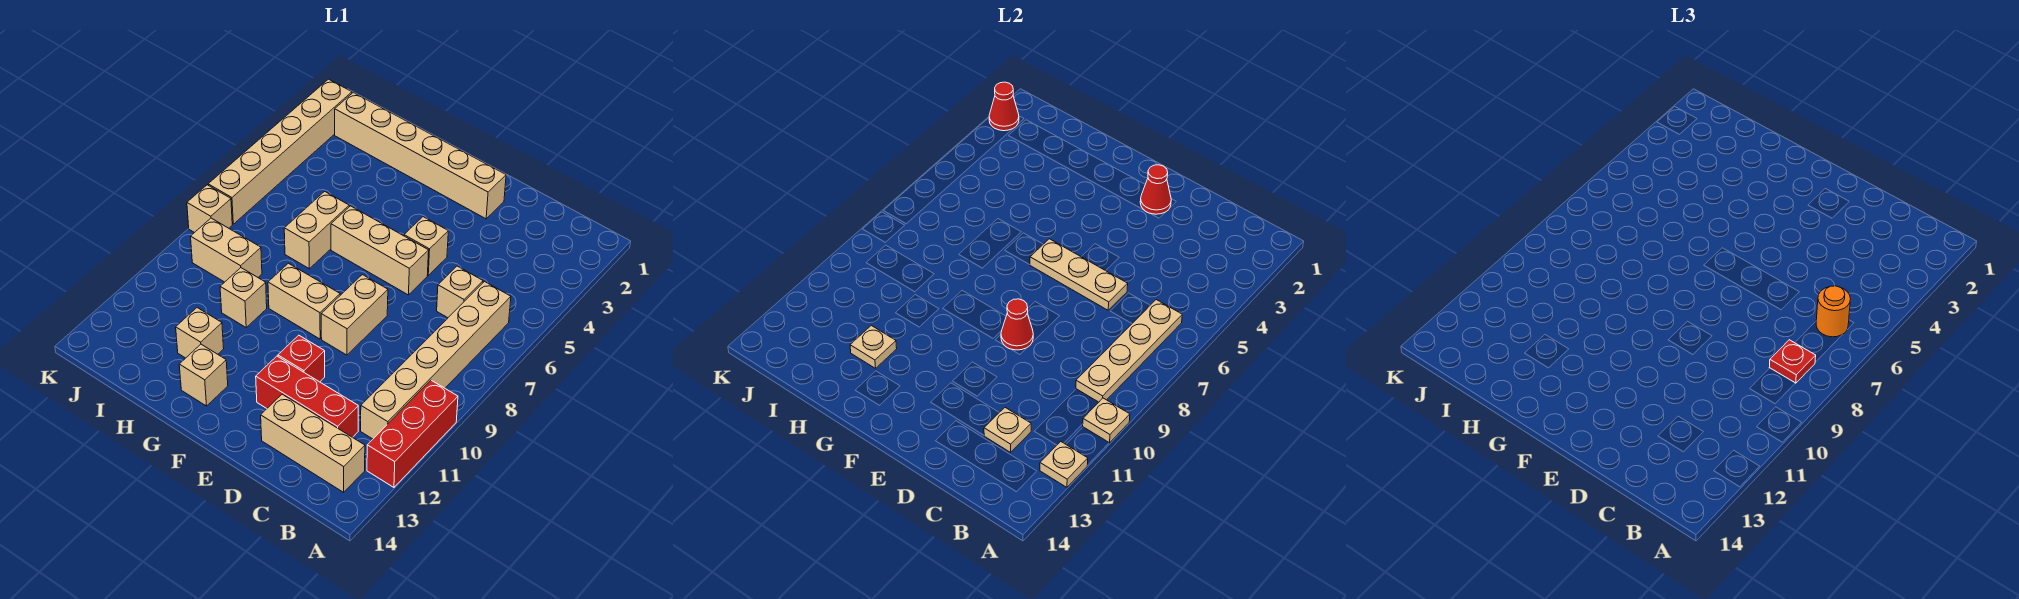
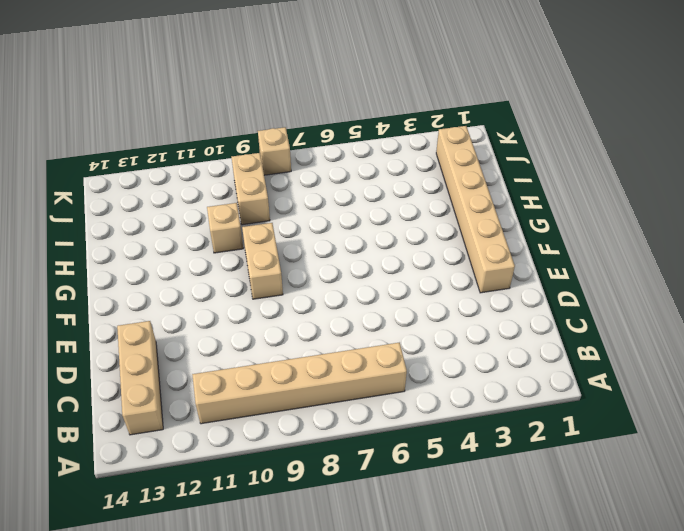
none -> red 1x3 brick [367,380,458,487]
none -> tan 1x1 brick [437,266,483,318]
none -> red 1x3 brick [256,356,358,437]

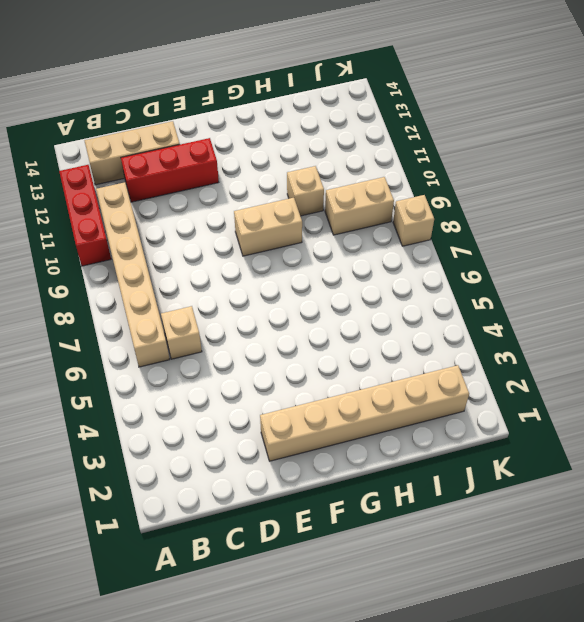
none -> tan 1x1 brick [404,217,448,275]
none -> tan 1x3 brick [331,206,429,295]
none -> tan 1x2 brick [321,275,388,355]

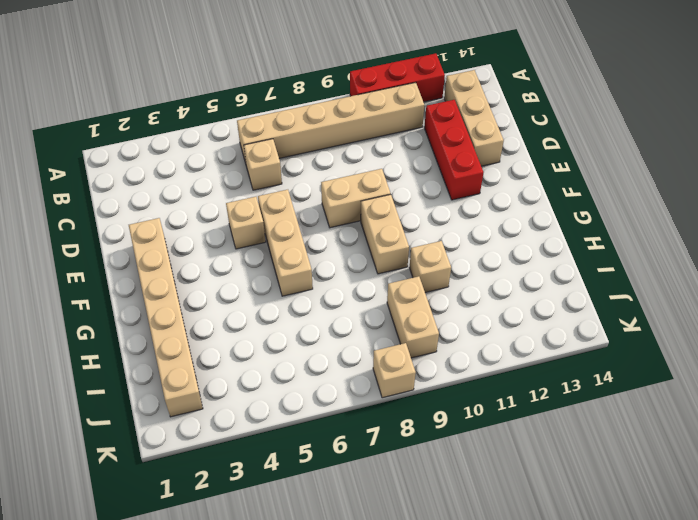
none -> red 1x1 brick [278,335,325,382]
none -> tan 1x1 brick [179,344,228,406]
none -> tan 1x2 brick [284,191,349,269]

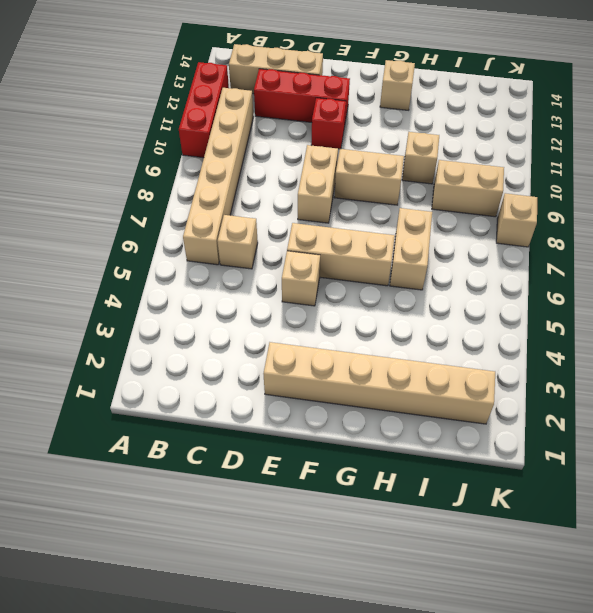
none -> tan 1x1 brick [176,308,224,358]
none -> tan 1x6 brick [208,79,352,224]
none -> tan 1x1 plate [1083,398,1130,443]

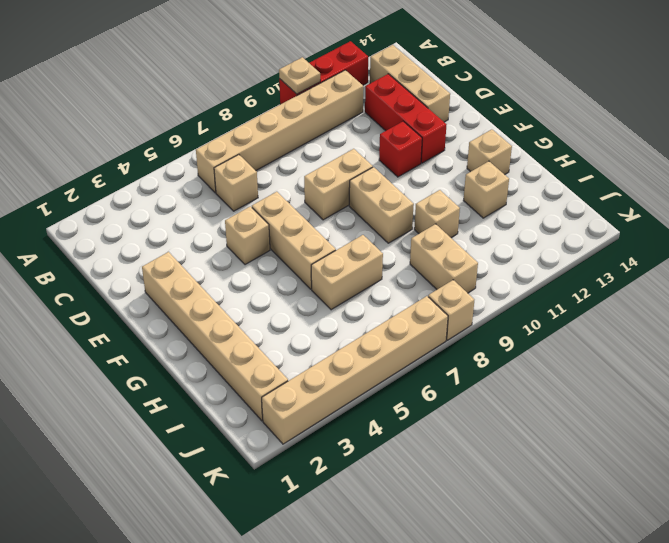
none -> tan 1x1 plate [1040,442,1088,487]
none -> tan 1x4 plate [1076,300,1182,402]
none -> tan 1x1 plate [984,408,1031,452]

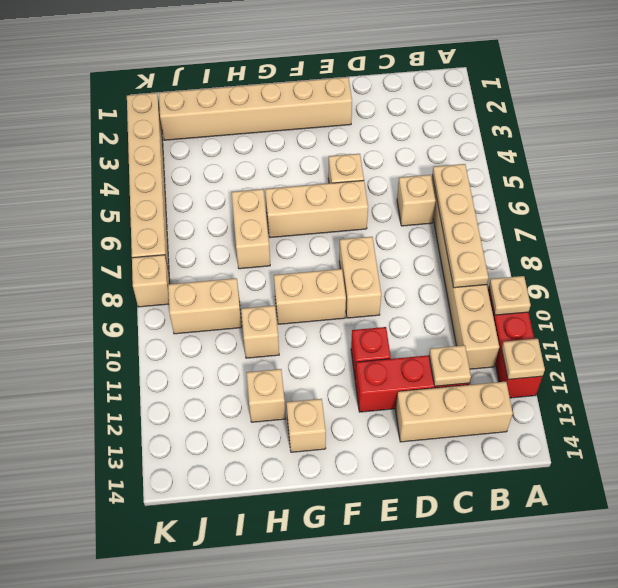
none -> tan 1x3 plate [1030,239,1128,310]
none -> red 1x1 cone [1140,165,1171,214]
none -> red 1x1 cone [1001,299,1033,350]

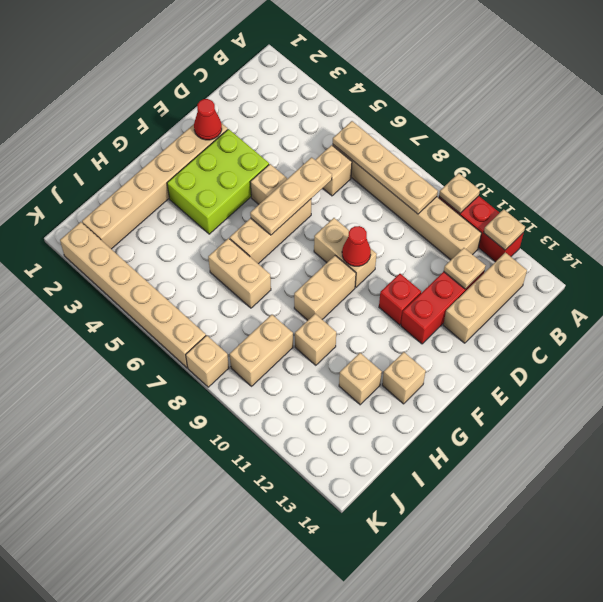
lime 2x3 brick [167,129,269,234] -> none
none -> tan 1x1 plate [850,325,897,368]
none -> red 1x1 cone [989,82,1019,131]
none -> orange 1x1 round brick [1816,286,1850,337]

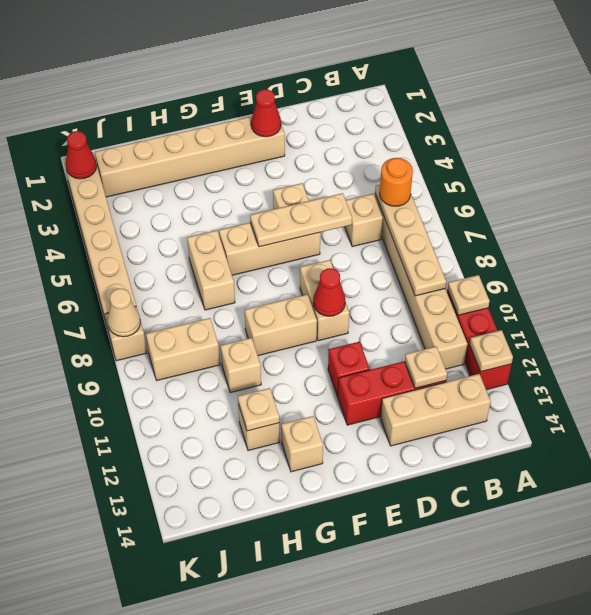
tan 1x1 cone [108,289,140,337] -> none
none -> red 1x1 plate [1769,340,1816,383]

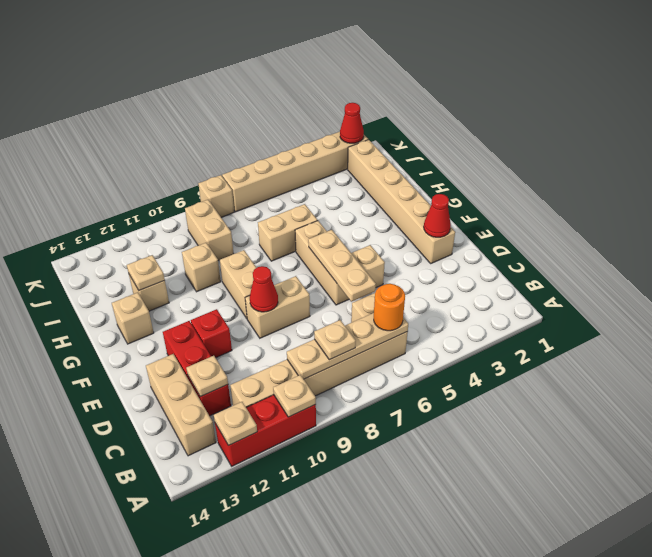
tan 1x1 plate [314,320,356,360] -> red 1x1 plate [1769,340,1816,383]

